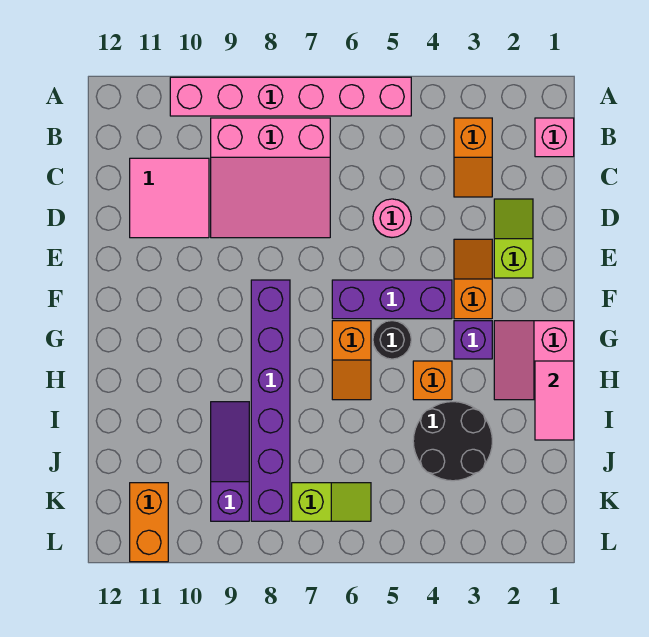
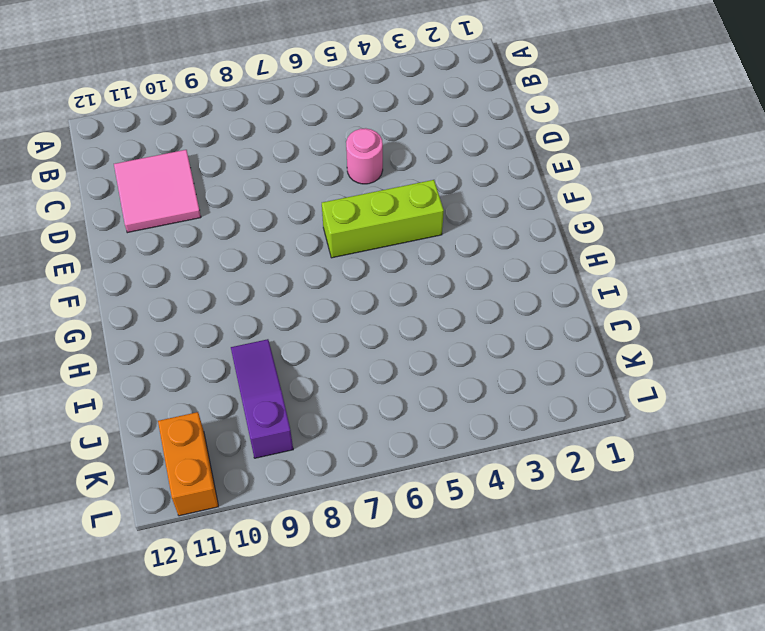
lime 1x3 brick [322,180,444,258] -> purple 1x3 brick [332,280,452,319]
none -> pink 1x6 brick [170,77,411,116]
none -> pink 1x1 brick [535,118,574,157]
none -> orange 1x2 slope [454,118,492,197]

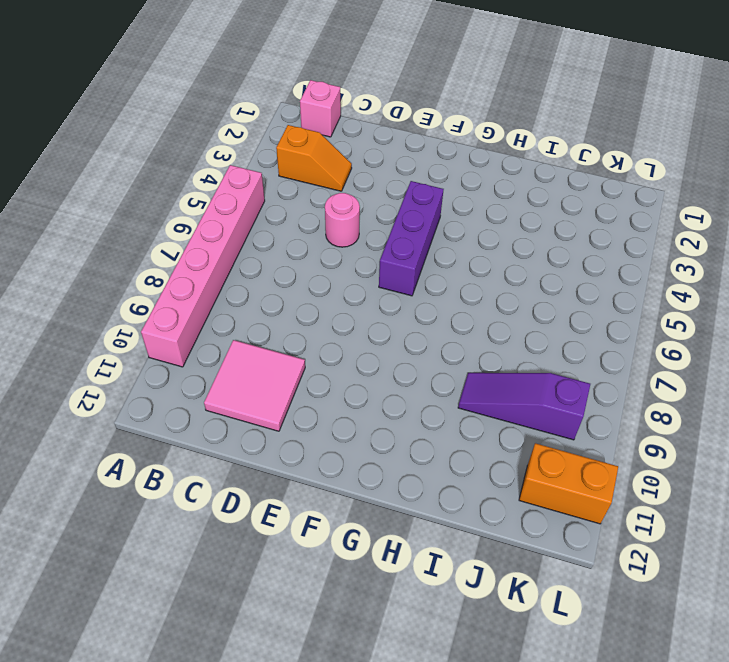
none -> pink 3x3 slope [211,118,330,238]
none -> lime 1x2 slope [494,199,533,278]
none -> orange 1x2 slope [454,239,492,319]

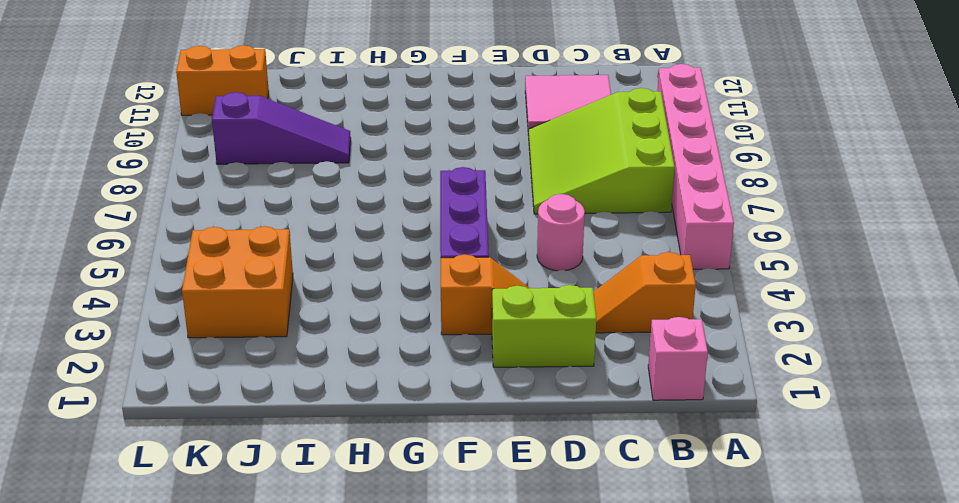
lime 3x3 slope [528,88,675,214] -> pink 3x3 slope [211,118,330,238]
lime 1x2 brick [492,285,596,367] -> lime 1x2 slope [494,199,533,278]
orange 2x2 brick [182,226,293,338] -> black 2x2 round brick [413,402,492,481]
none -> purple 1x6 brick [251,280,290,521]
none -> pink 2x2 slope [494,321,574,400]
none -> purple 1x1 brick [454,321,492,359]

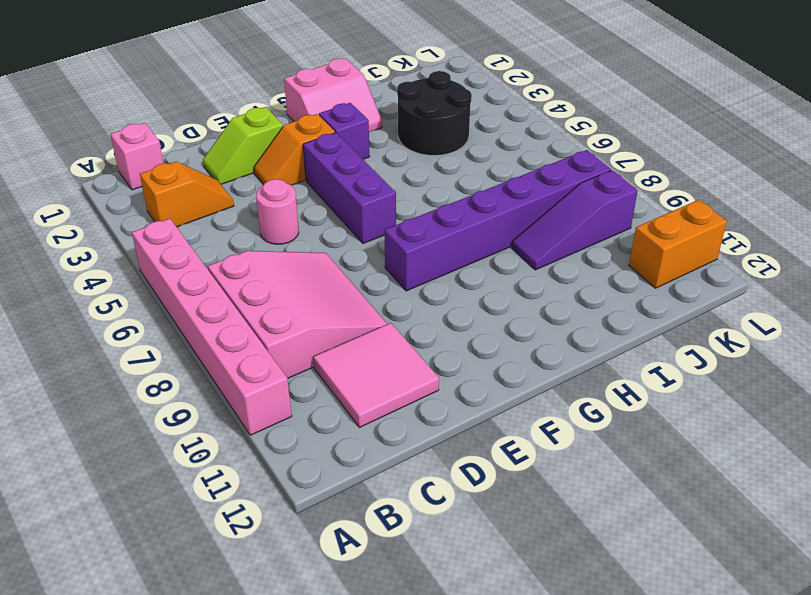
none -> black 1x1 round brick [373,321,411,359]
none -> orange 1x2 slope [332,321,371,400]
none -> orange 1x1 brick [413,361,452,400]

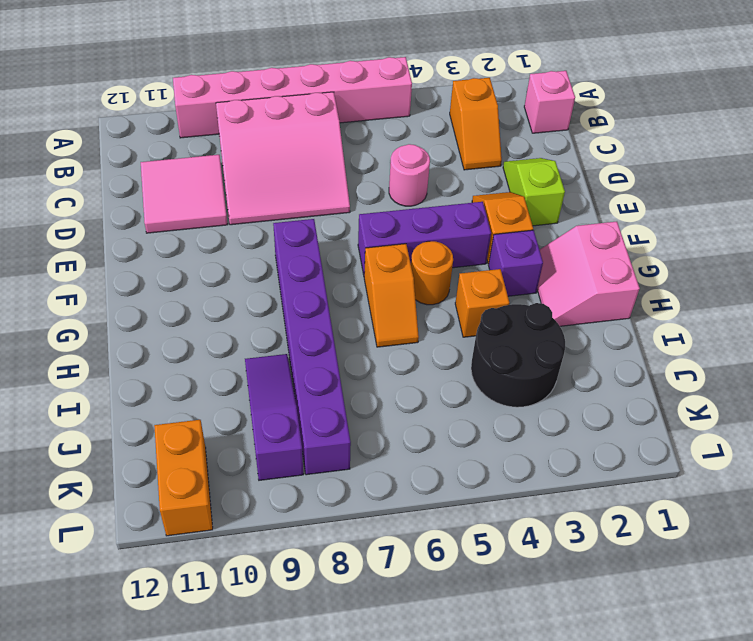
orange 1x1 round brick [411,241,453,305] -> black 1x1 round brick [373,321,411,359]
none -> lime 1x2 slope [292,483,371,521]
none -> pink 1x2 tile [535,361,574,440]

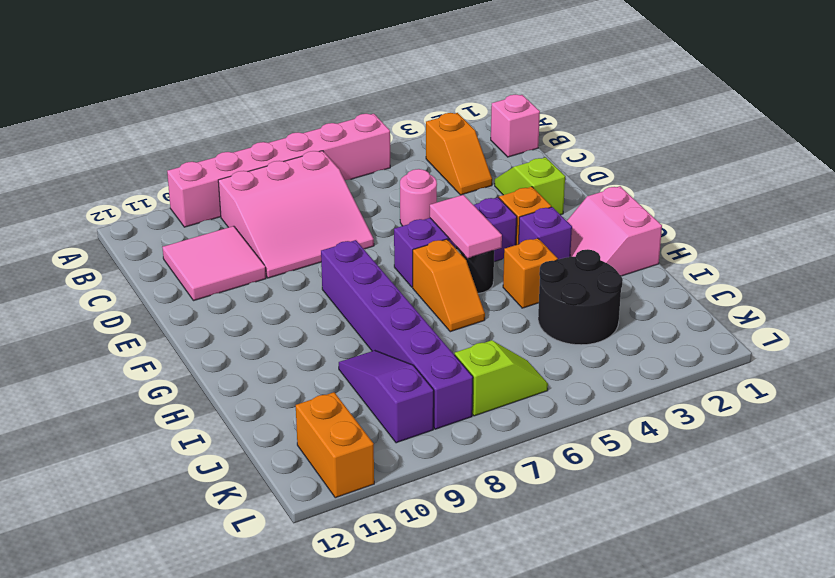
pink 1x2 tile [430,195,502,258] -> pink 1x2 tile moved to [535,361,574,440]

